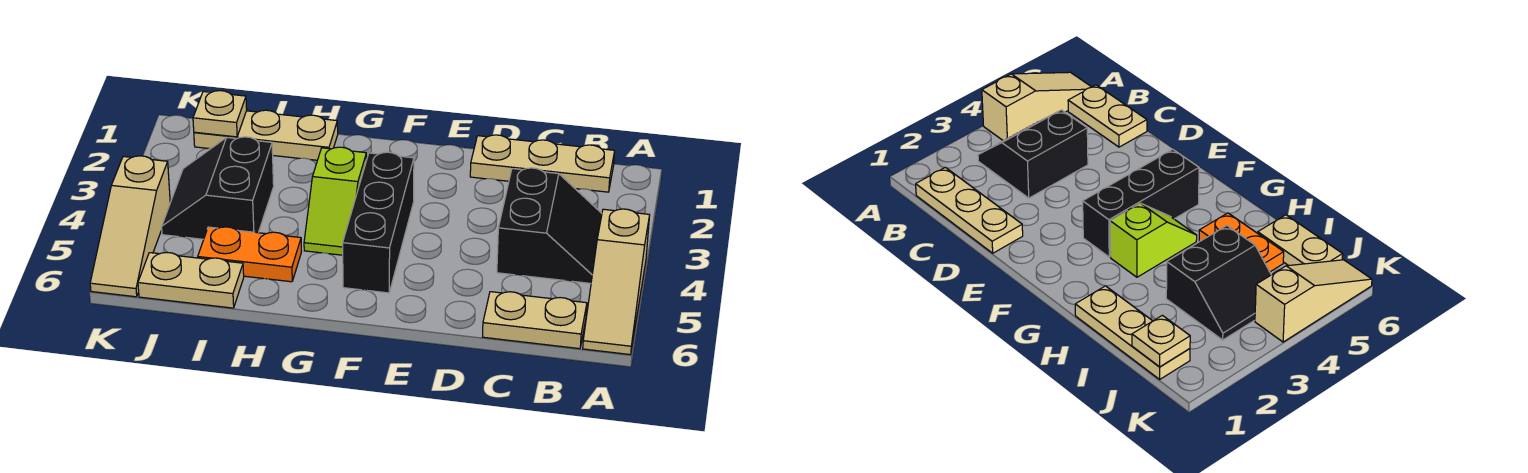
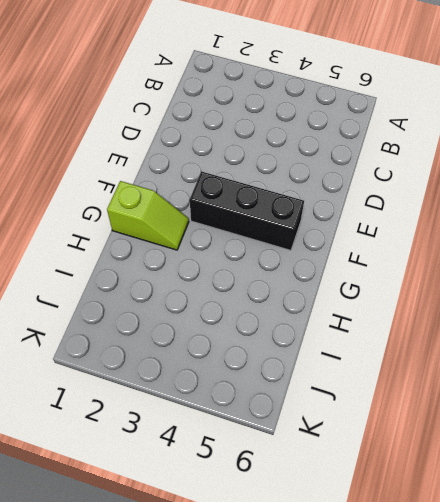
lime 1x2 slope [107,181,189,250] -> lime 1x2 slope moved to [304,147,366,255]
none -> tan 1x3 slope [583,209,650,355]
none -> tan 1x3 plate [470,135,615,192]
none -> black 2x2 slope [497,168,602,283]

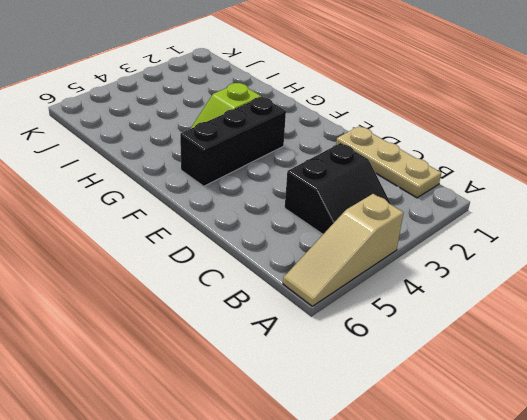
none -> tan 1x2 plate [483,292,587,349]
none -> tan 1x3 plate [194,110,338,160]
none -> orange 1x2 plate [198,227,301,282]

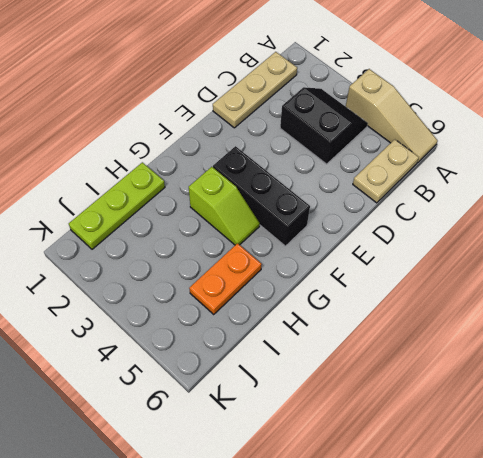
lime 1x3 plate [69,162,165,249] -> tan 1x3 plate [194,110,338,160]
none -> black 2x2 slope [162,137,274,239]
none -> tan 1x2 plate [138,253,244,308]
none -> tan 1x3 slope [90,156,170,297]

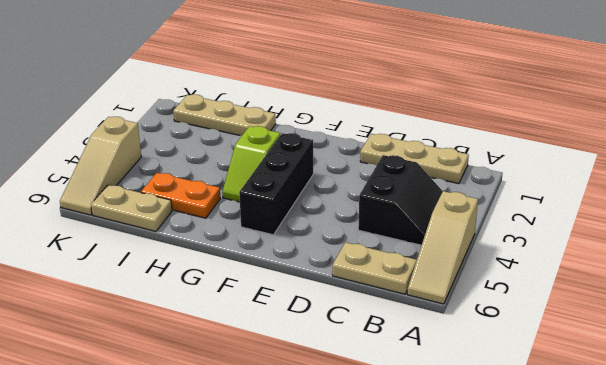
none -> black 2x2 slope [162,137,274,239]
none -> tan 1x1 plate [193,91,247,137]

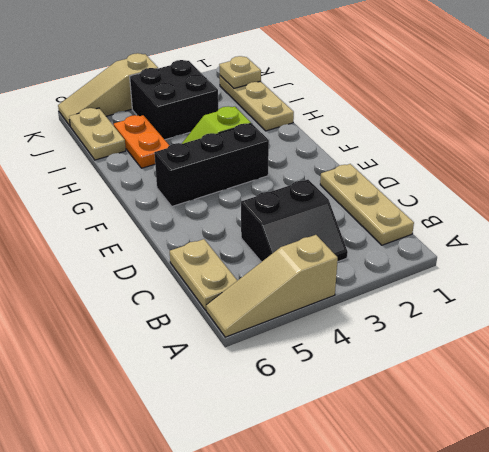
black 2x2 brick [130,60,218,140] -> black 2x2 slope [162,137,274,239]

